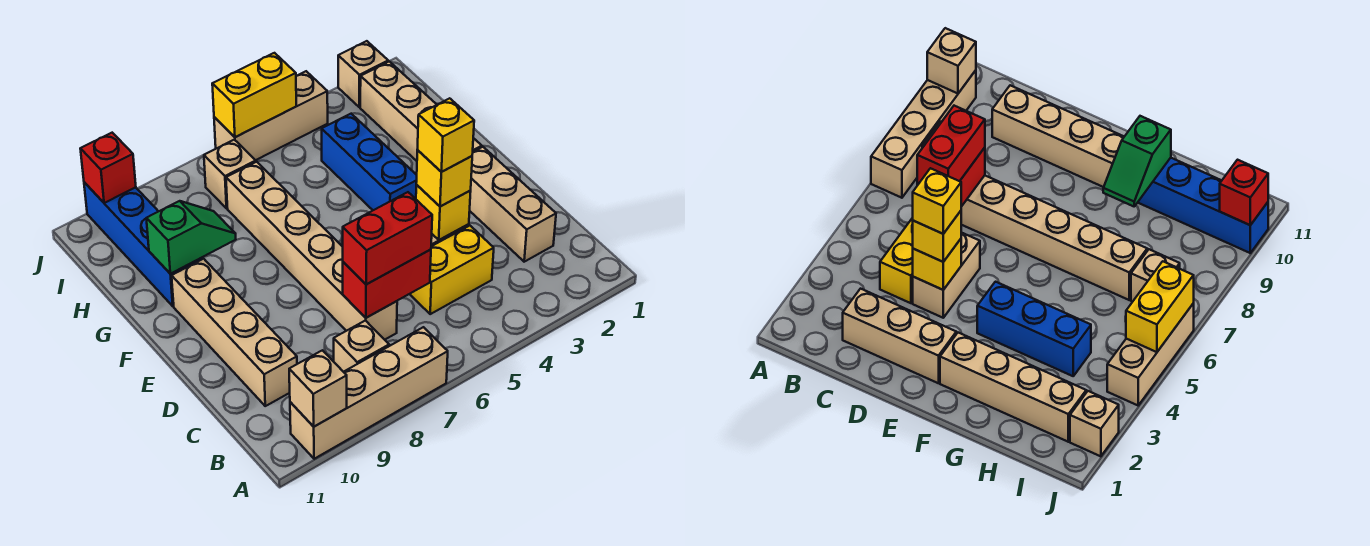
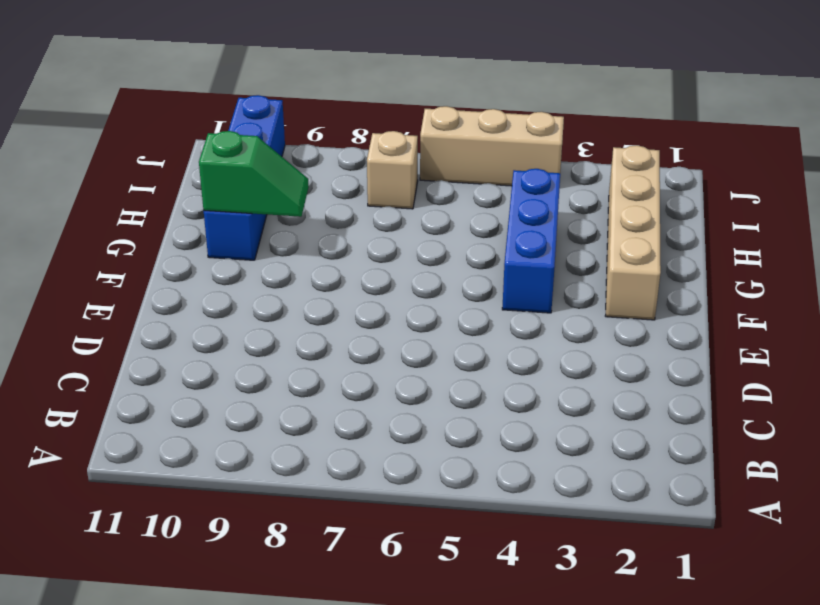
none -> tan 1x4 brick [290,327,448,459]
none -> tan 1x1 brick [334,320,389,372]
none -> tan 1x3 brick [470,147,556,262]

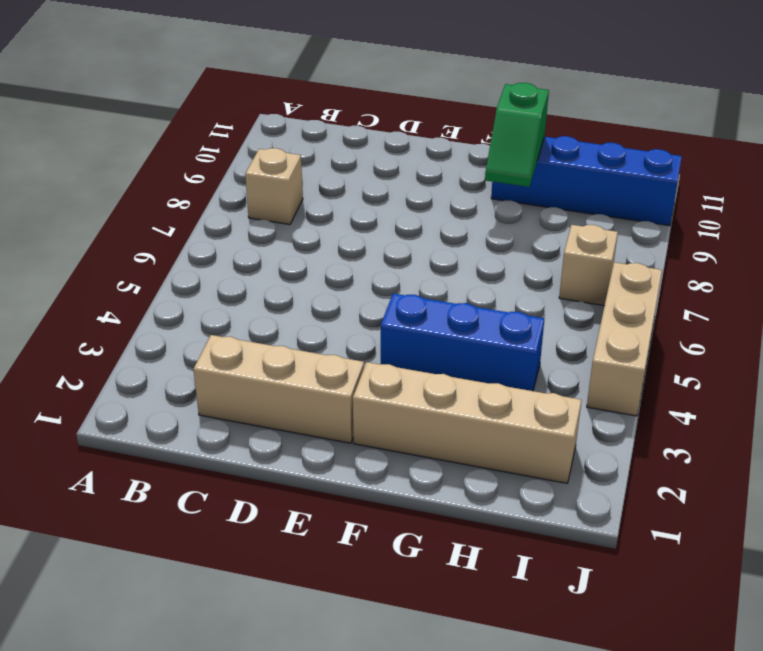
none -> tan 1x4 brick [290,327,448,459]
none -> yellow 1x2 brick [410,226,494,314]
none -> tan 1x6 brick [226,162,397,340]

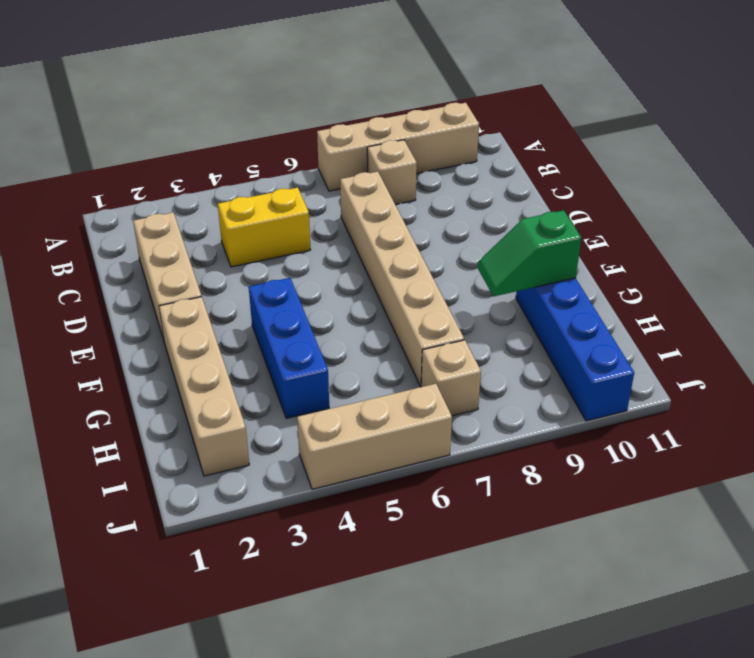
none -> tan 1x4 brick [172,259,297,406]
none -> tan 1x2 brick [913,232,980,318]
none -> tan 1x1 brick [338,41,388,107]

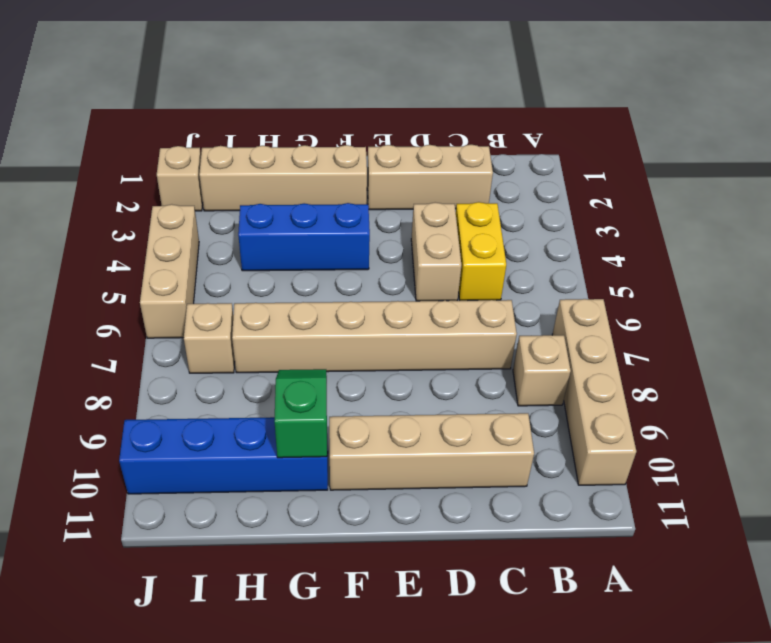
none -> tan 1x1 brick [289,350,347,427]
none -> red 1x2 brick [343,250,431,318]
none -> yellow 1x1 brick [416,185,471,240]

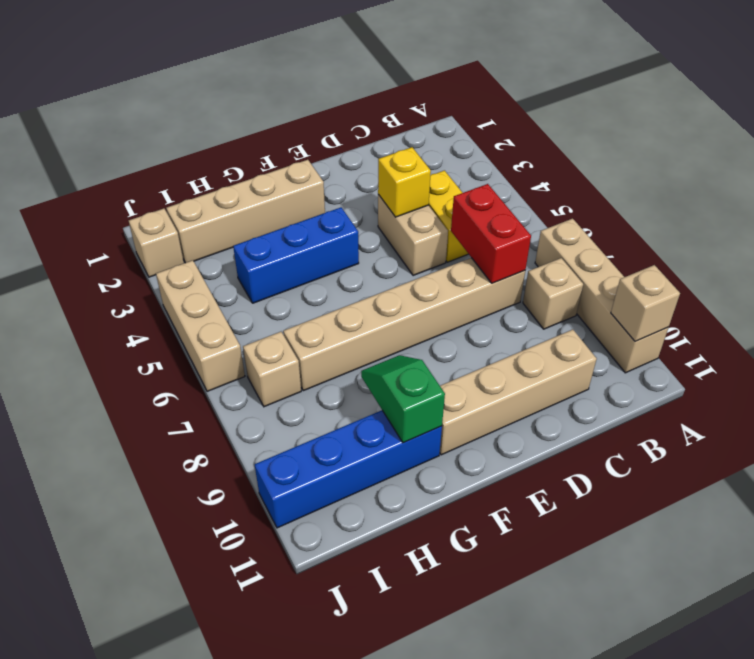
none -> tan 1x3 brick [470,147,556,262]
none -> yellow 1x2 brick [212,53,296,137]
none -> red 1x1 brick [80,133,136,203]

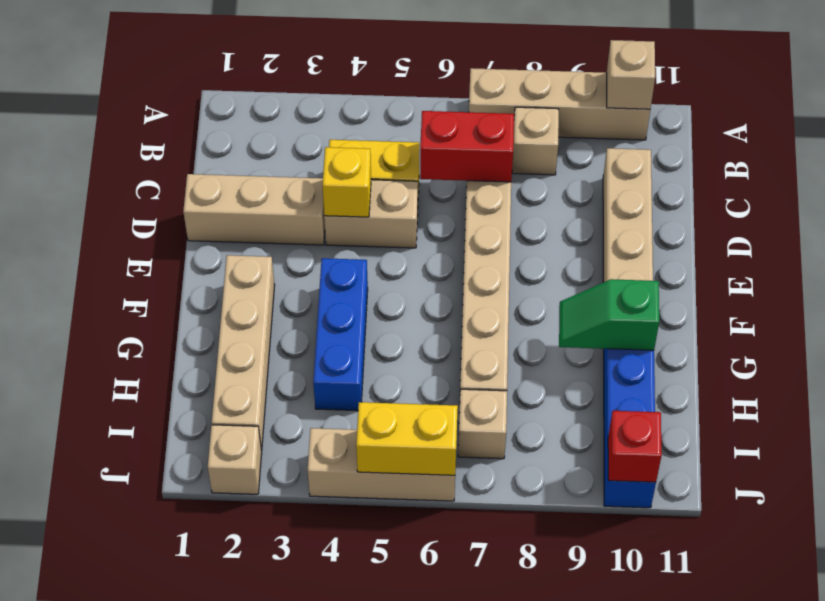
tan 1x3 brick [183,174,325,245] -> tan 1x3 brick turned to [470,147,556,262]
none -> red 1x2 brick [343,192,432,284]
none -> yellow 1x1 brick [416,150,472,207]
none -> yellow 1x1 brick [417,98,474,172]

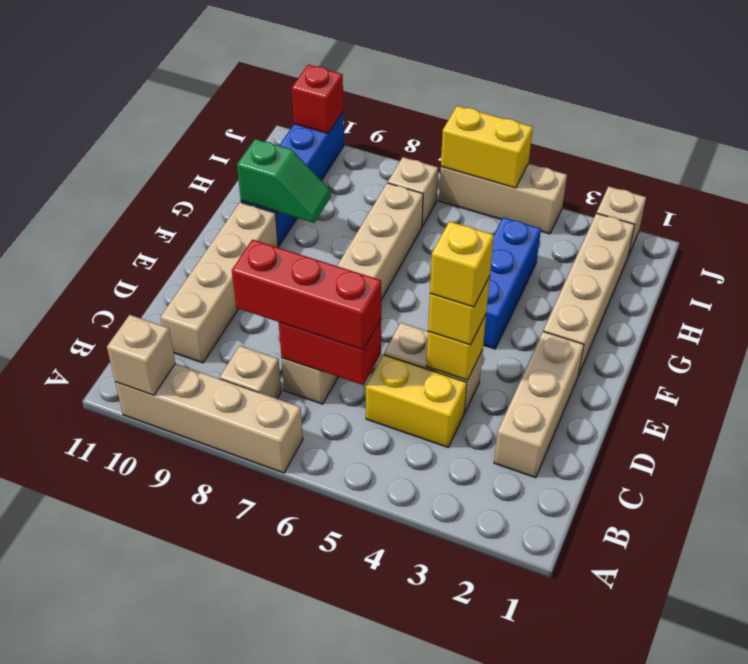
red 1x3 brick [232,240,381,350] -> red 1x2 brick [343,192,432,284]

